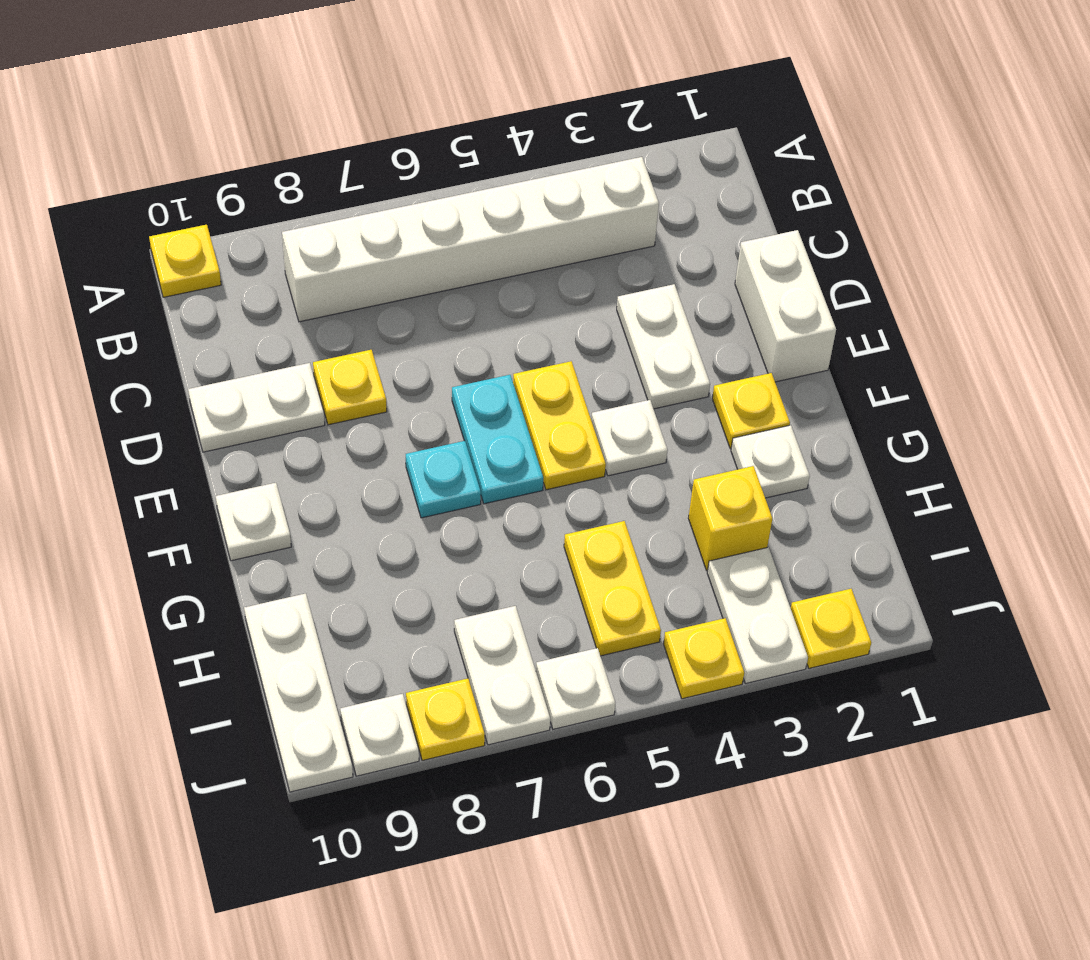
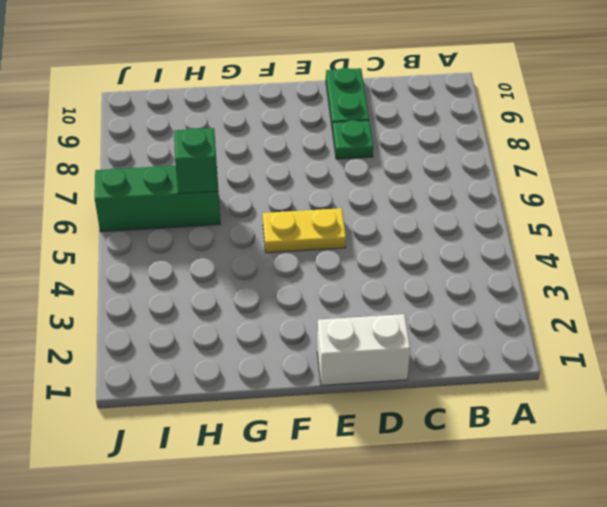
green 1x1 plate [333,120,373,159] -> yellow 1x1 plate [313,350,387,425]
green 1x2 plate [326,68,369,132] -> white 1x2 plate [188,363,325,452]
green 1x3 brick [95,166,220,232] -> white 1x1 plate [536,648,615,729]
green 1x1 brick [174,128,218,194] -> none
none -> yellow 1x1 plate [149,225,221,297]
none -> white 1x6 brick [282,157,659,322]
none -> white 1x2 plate [617,284,710,409]

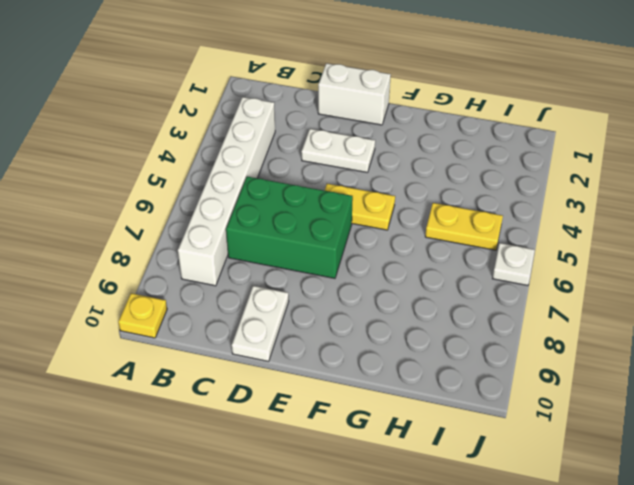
green 2x3 brick [226,176,353,278] -> cyan 1x2 plate [452,375,543,504]
none -> yellow 1x1 plate [313,350,387,425]
none -> yellow 1x1 plate [712,373,790,448]
none -> white 1x1 plate [591,400,668,476]

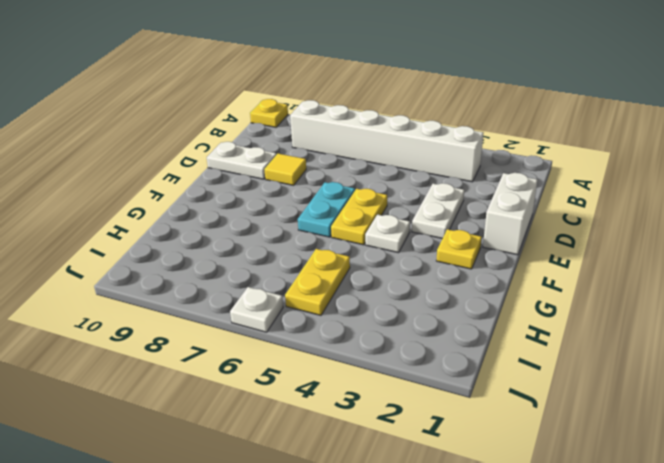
yellow 1x1 tile [264,154,306,185] -> yellow 1x1 plate [313,350,387,425]
none -> cyan 1x1 plate [406,441,481,518]
none -> white 1x1 plate [216,483,291,561]
none -> white 1x1 plate [731,425,810,498]

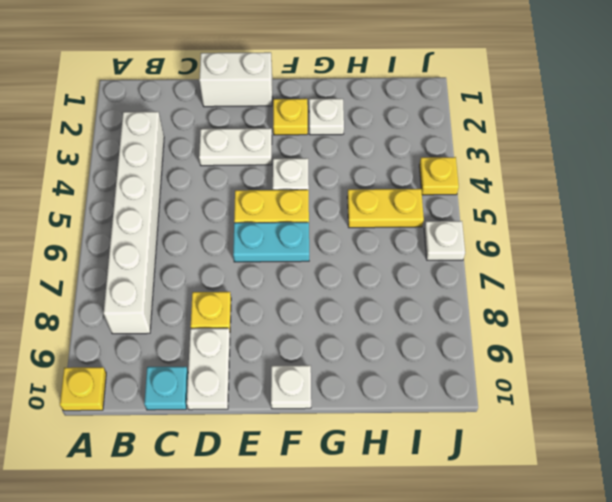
cyan 1x1 plate [144,367,188,410] -> cyan 1x1 plate moved to [406,441,481,518]
none -> yellow 1x1 brick [688,466,772,570]
none -> white 1x3 plate [244,593,353,792]
none -> white 1x2 plate [707,547,808,684]

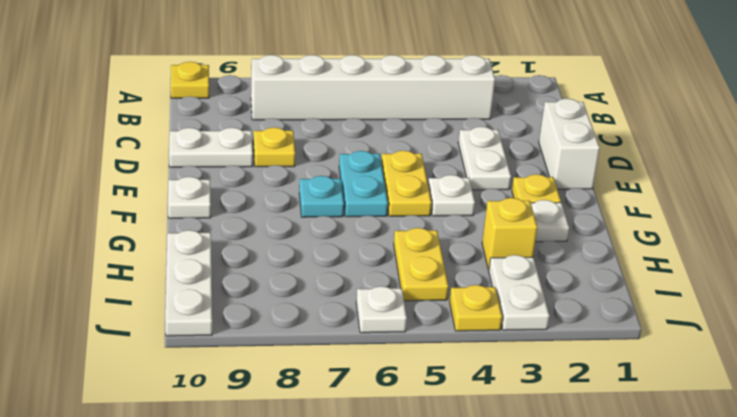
none -> white 1x2 plate [454,606,550,745]
none -> yellow 1x1 plate [791,589,871,668]
none -> yellow 1x1 plate [406,678,485,761]

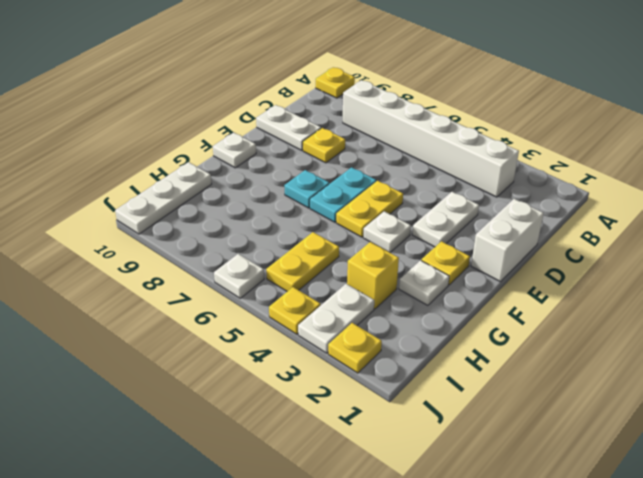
none -> white 1x2 plate [454,606,550,745]
none -> yellow 1x1 plate [406,678,485,761]
none -> white 1x1 plate [340,694,419,776]

